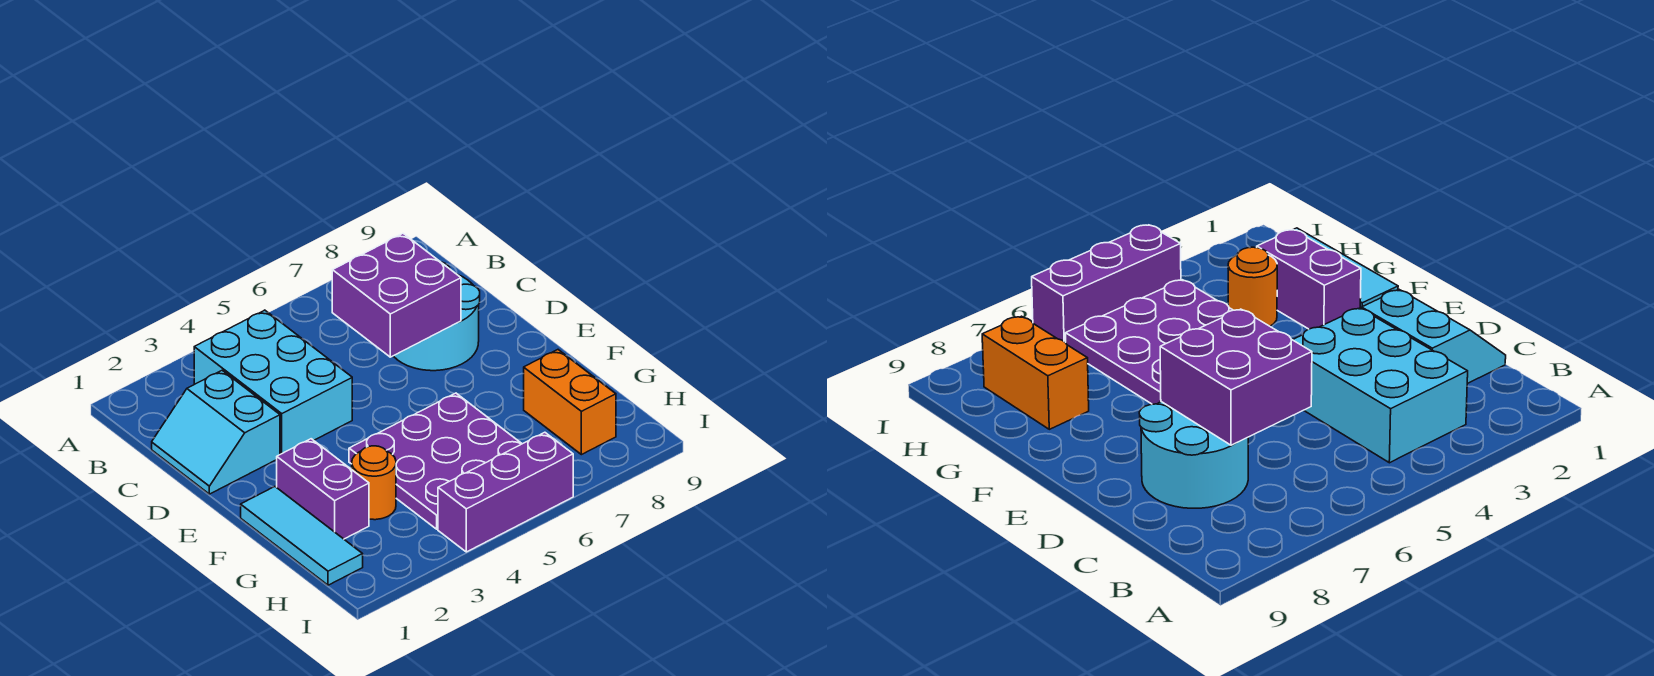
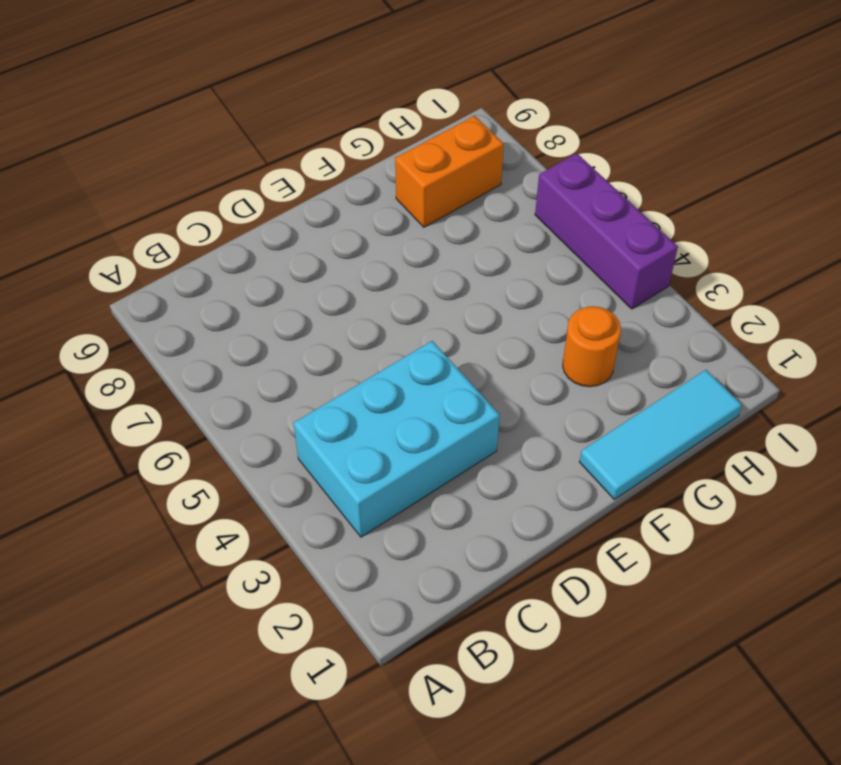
none -> cyan 2x2 slope [152,370,280,494]
none -> cyan 2x2 round brick [394,262,480,371]

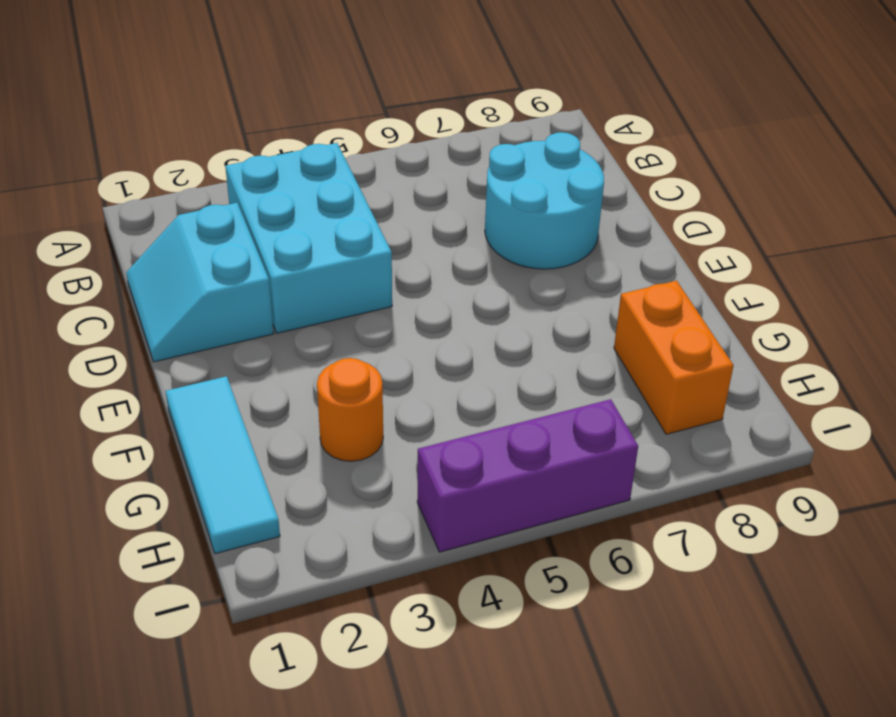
none -> purple 1x2 brick [277,439,369,539]
none -> purple 3x3 plate [349,393,522,529]

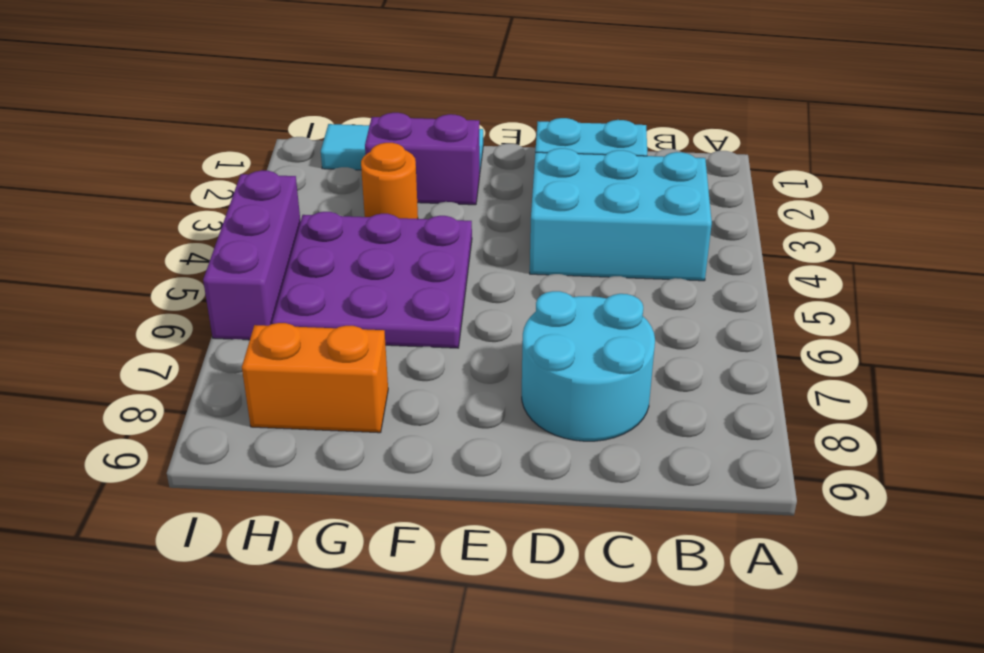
none -> purple 2x2 brick [332,234,461,357]

